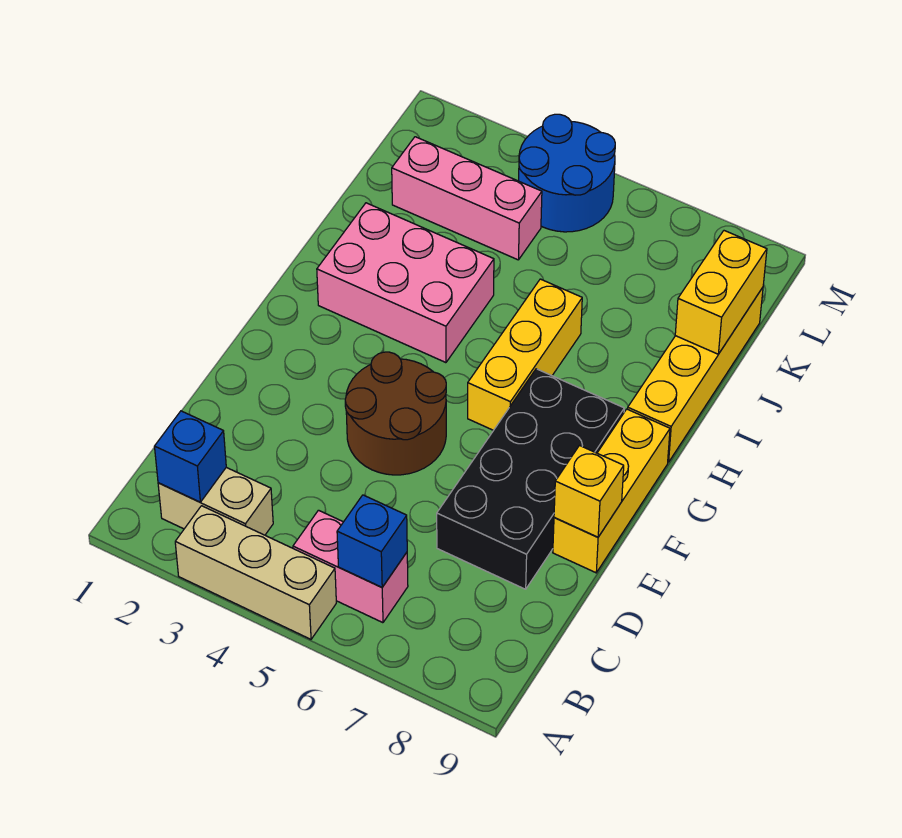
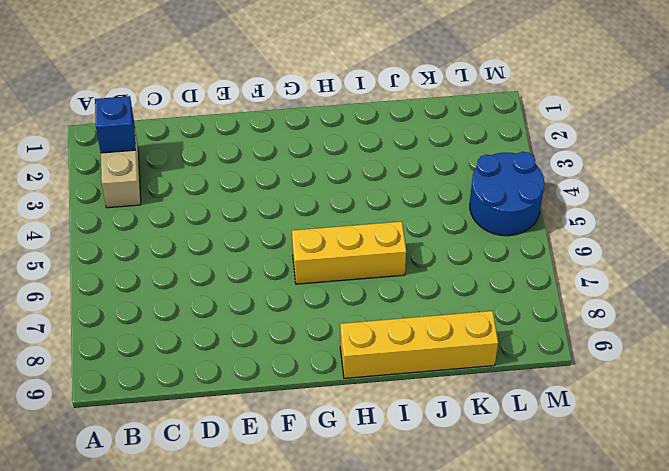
none -> tan 1x3 brick [175,506,336,639]
none -> pink 1x2 brick [293,510,408,623]
none -> black 2x4 brick [437,369,624,589]

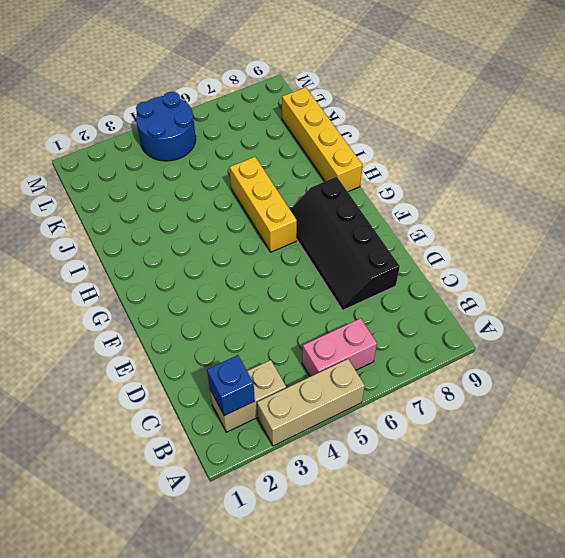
black 2x4 slope [290,177,400,310] -> black 2x4 brick [437,369,624,589]
none -> brown 2x2 round brick [345,352,446,475]
none -> yellow 1x3 brick [553,409,670,573]
none -> pink 2x3 brick [317,203,494,363]

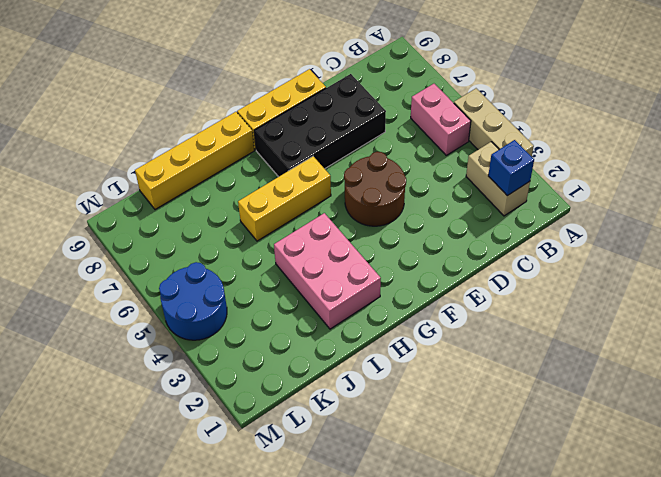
none -> pink 1x3 brick [392,137,542,260]
none -> blue 1x1 brick [337,495,407,587]
none -> yellow 1x1 brick [554,446,624,537]

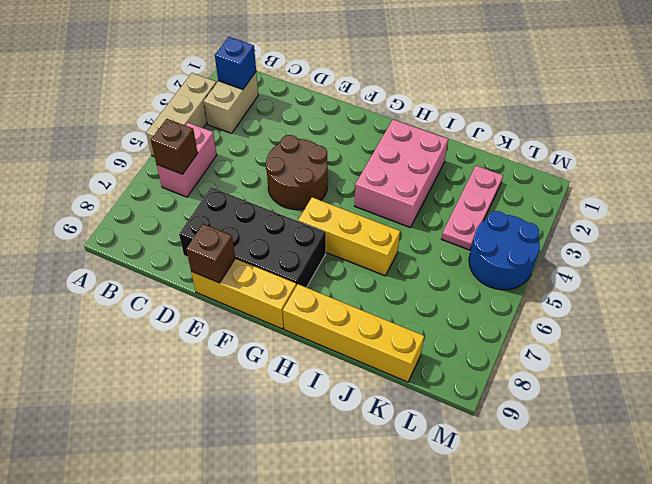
brown 1x1 brick [151,119,198,174] -> blue 1x1 brick [337,495,407,587]
brown 1x1 brick [186,224,235,283] -> yellow 1x1 brick [554,446,624,537]
pink 1x3 plate [442,166,503,250] -> pink 1x3 brick [392,137,542,260]
none -> yellow 1x2 brick [675,231,767,354]

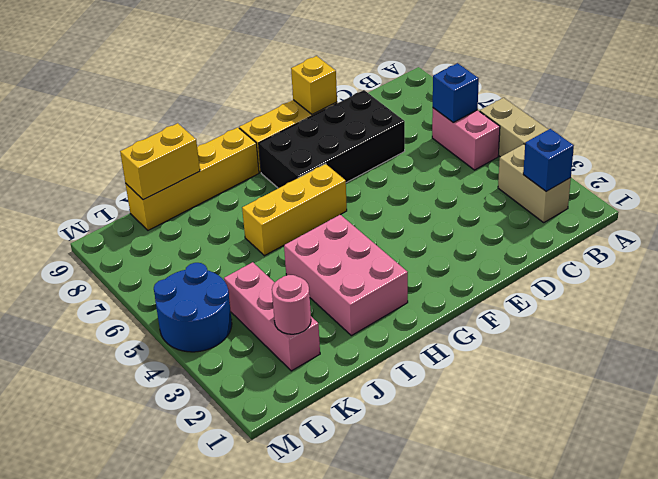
pink 1x1 round brick [272,275,311,334] -> none
none -> brown 2x2 round brick [345,352,446,475]

